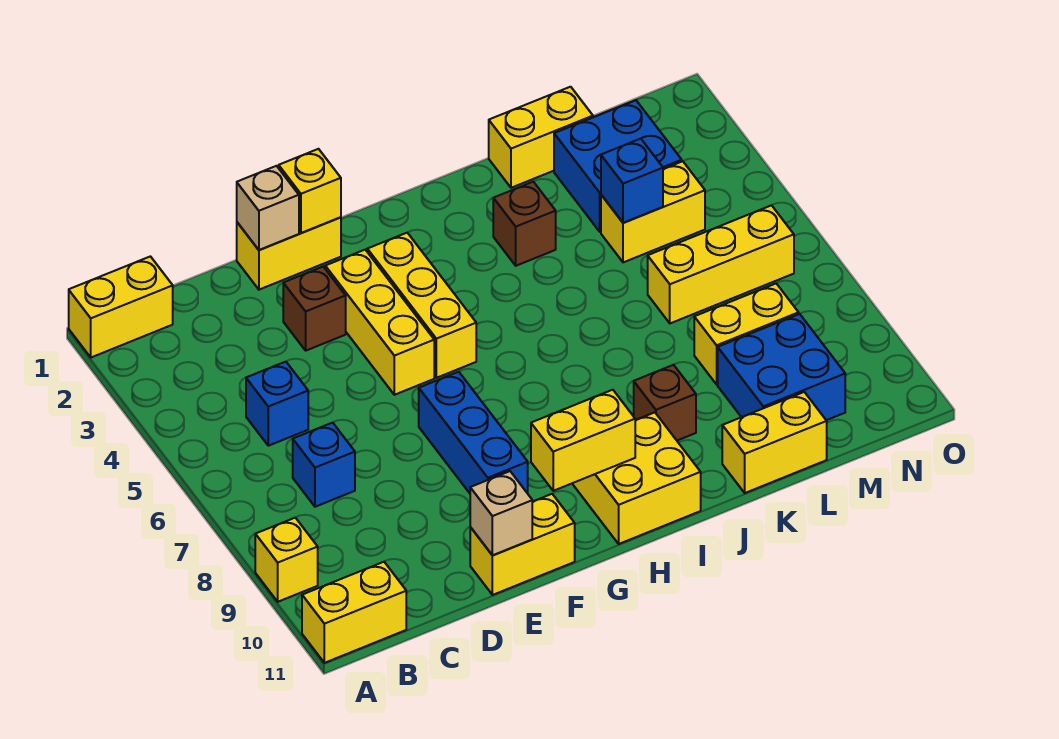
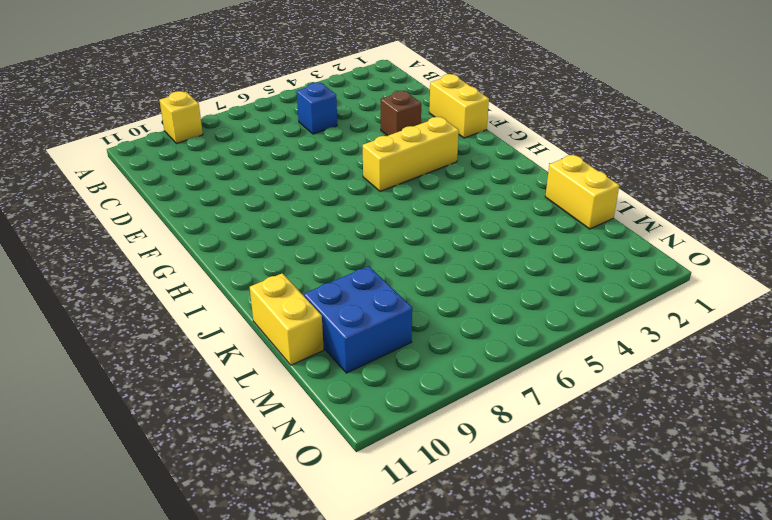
none -> yellow 1x2 brick [69,256,173,357]
none -> yellow 1x2 brick [302,562,406,663]
none -> blue 1x1 brick [293,423,355,507]

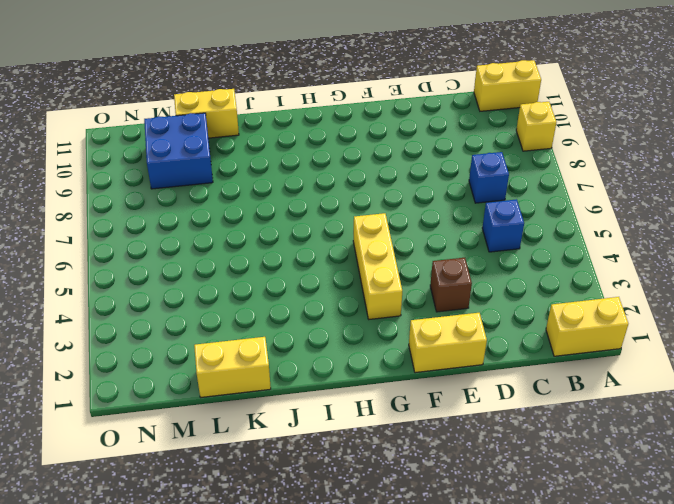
none -> yellow 1x2 brick [470,494,575,595]
none -> yellow 1x3 brick [325,250,434,395]
none -> blue 1x3 brick [419,372,528,493]

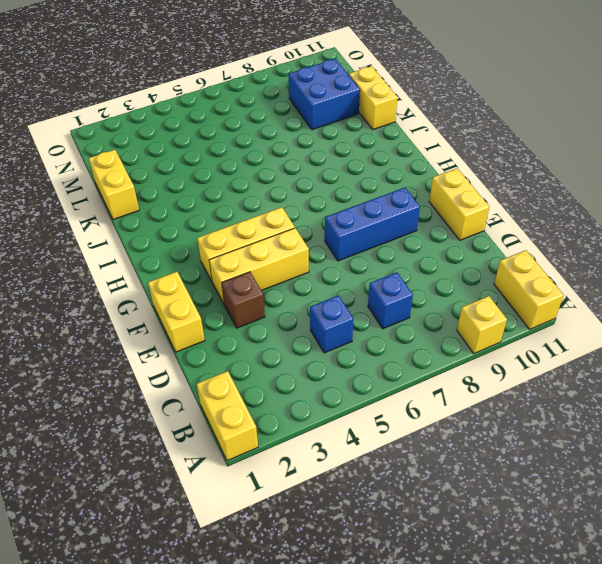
none -> yellow 2x2 brick [573,412,701,544]
none -> brown 1x1 brick [493,182,556,266]
none -> brown 1x1 brick [634,365,696,440]

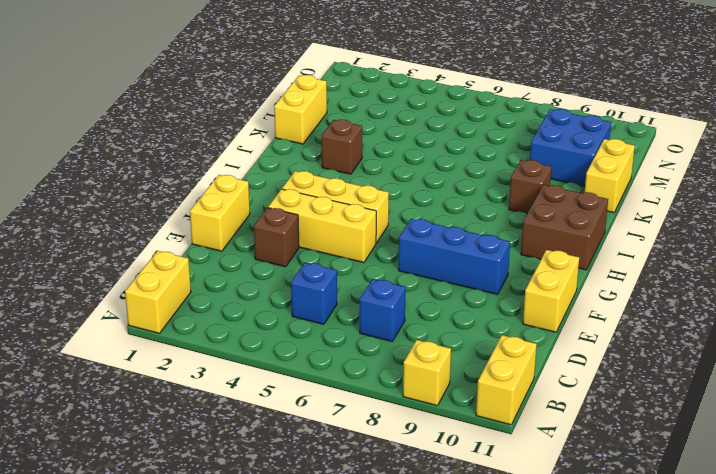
brown 2x2 brick [521,185,608,270] -> yellow 2x2 brick [573,412,701,544]
none -> blue 2x2 brick [554,100,682,232]
none -> yellow 1x2 brick [601,161,705,262]
none -> yellow 1x3 brick [648,205,794,323]

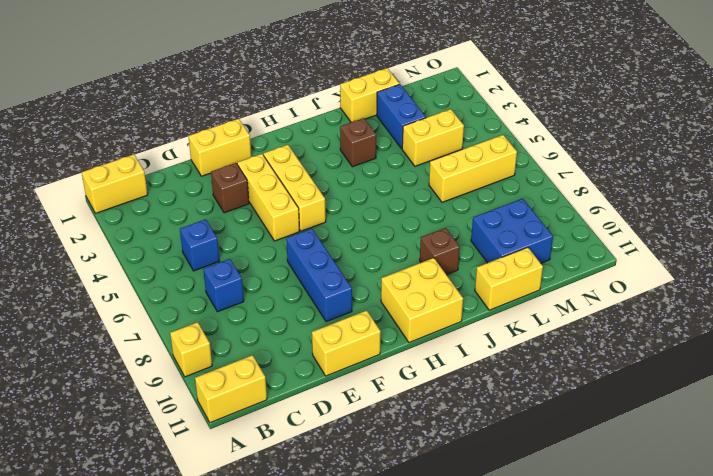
blue 1x2 brick [377,84,426,149] -> blue 2x2 brick [554,100,682,232]
none -> yellow 1x2 brick [694,283,799,384]
none -> tan 1x1 brick [237,166,299,250]
none -> tan 1x1 brick [470,471,532,555]

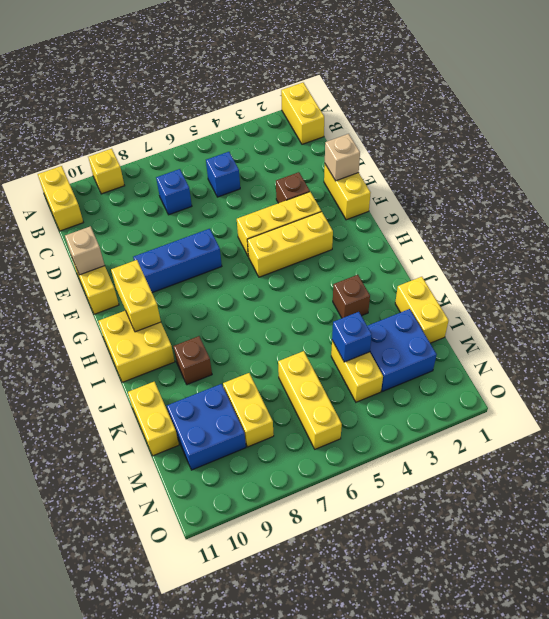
none -> yellow 1x1 brick [279,149,341,233]

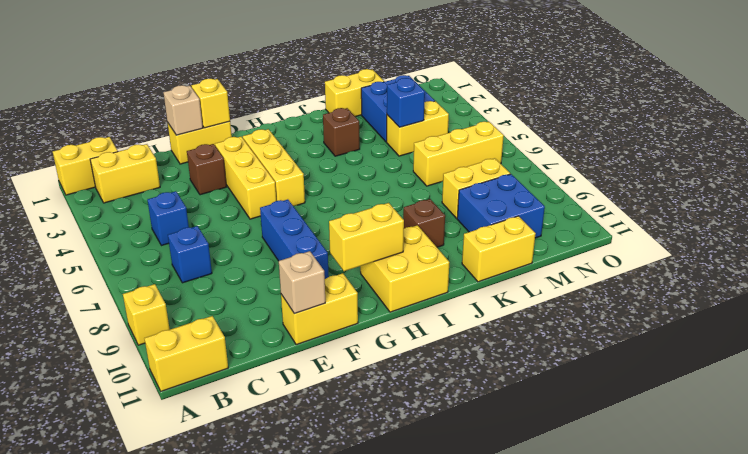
yellow 1x2 brick [90,144,160,203] -> none

